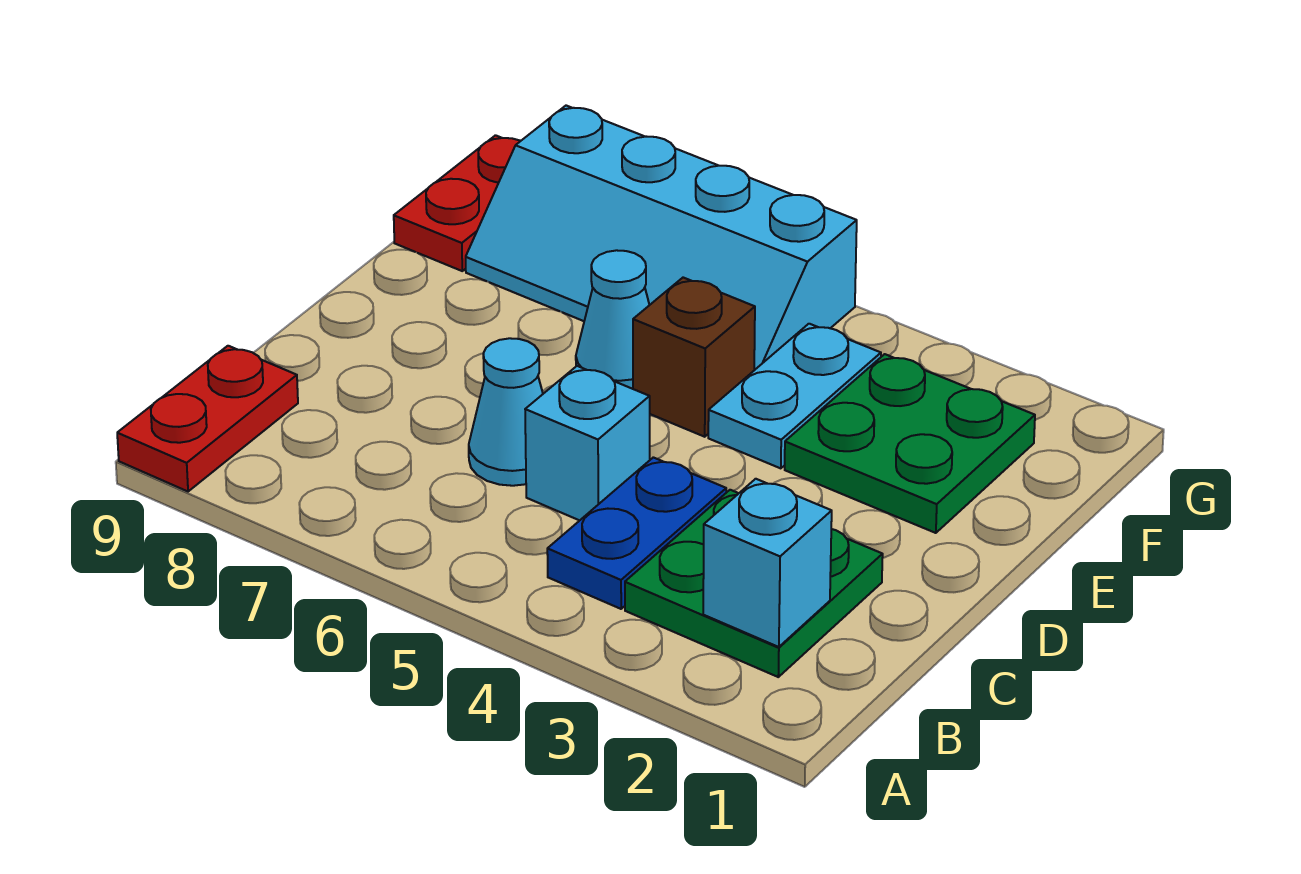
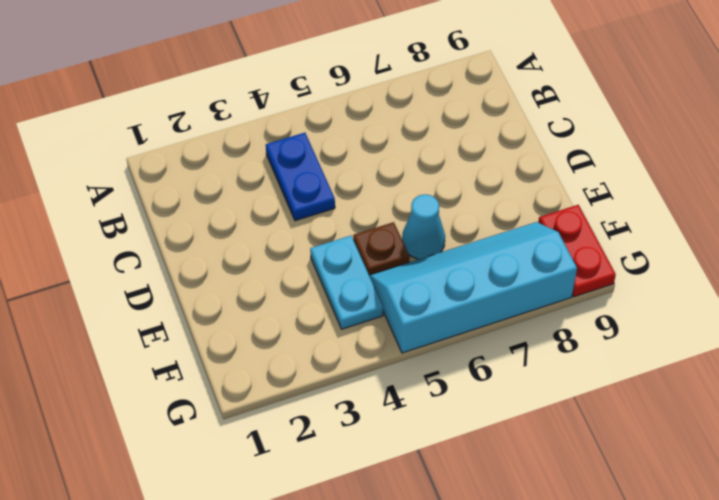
brown 1x1 plate [353,222,410,275] -> brown 1x1 brick [633,278,755,437]
none -> red 1x2 plate [117,346,298,491]
none -> green 2x2 plate [625,490,883,677]
none -> cyan 1x1 brick [525,366,650,520]

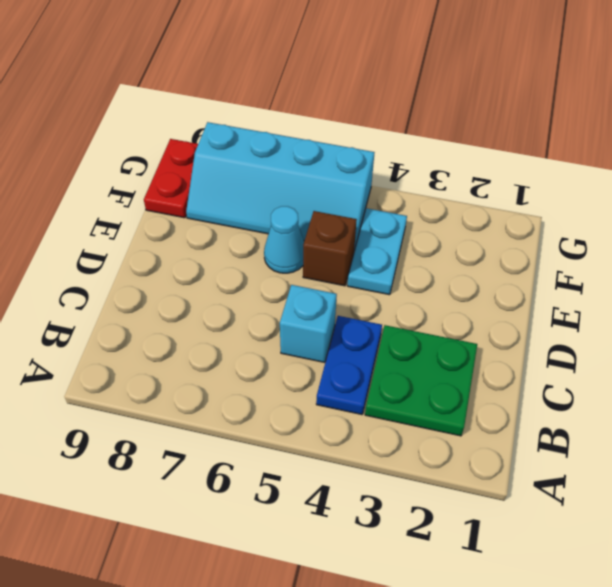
none -> red 1x2 plate [117,346,298,491]
none -> cyan 1x1 cone [469,338,543,486]
none -> green 2x2 plate [785,354,1035,533]

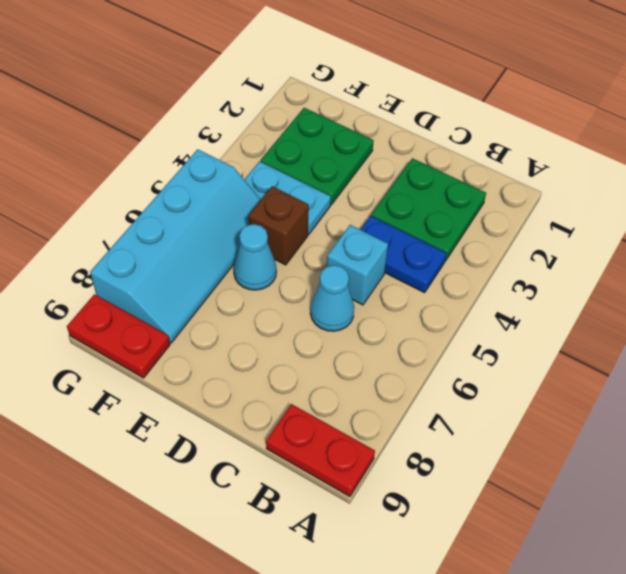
none -> cyan 1x1 brick [703,479,832,647]

